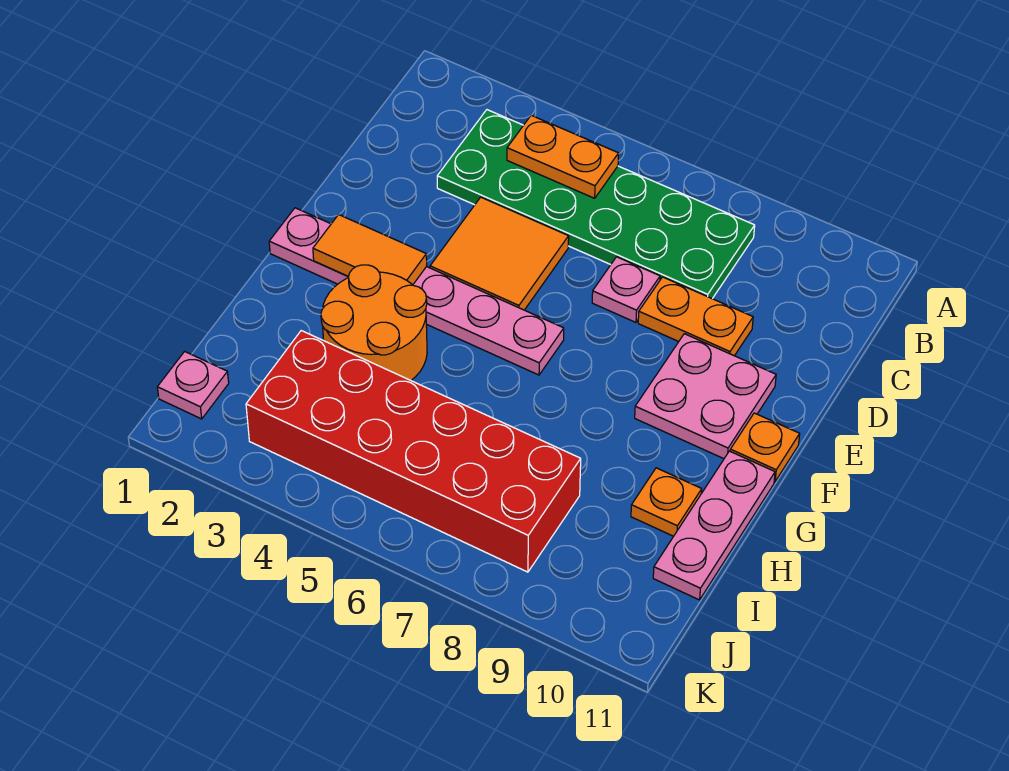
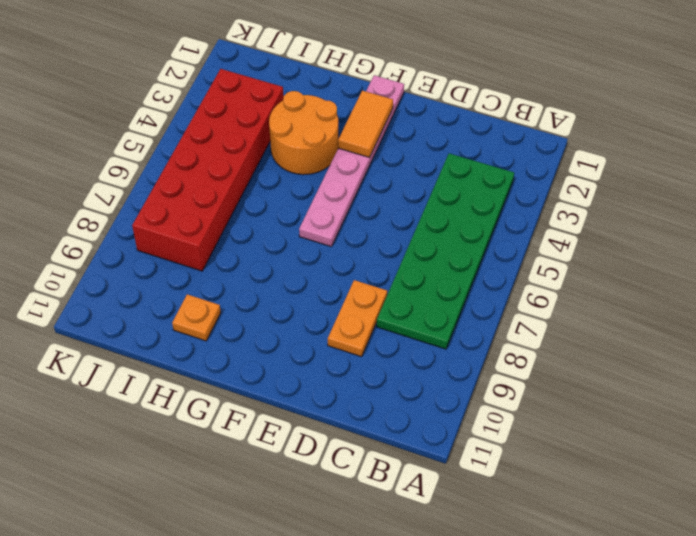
none -> orange 2x2 tile [430,197,569,310]
none -> pink 1x1 plate [592,257,660,322]
none -> pink 2x2 plate [635,334,776,459]

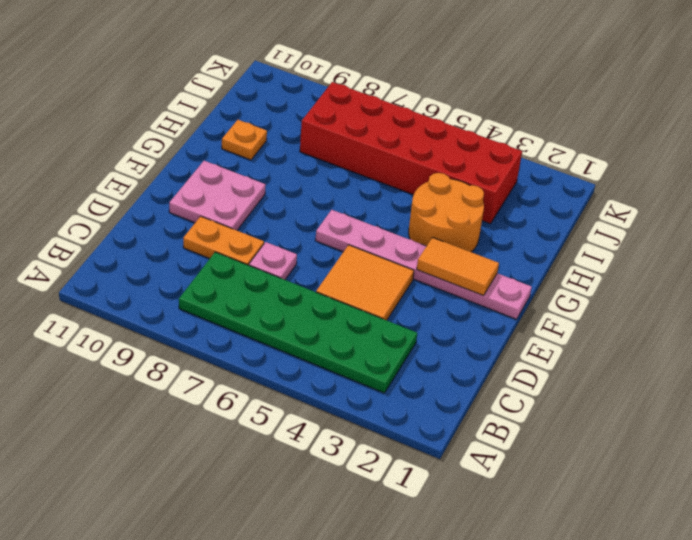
none -> orange 1x1 plate [730,413,800,482]
none -> pink 1x3 plate [653,451,775,600]
none -> pink 1x1 plate [157,351,229,419]

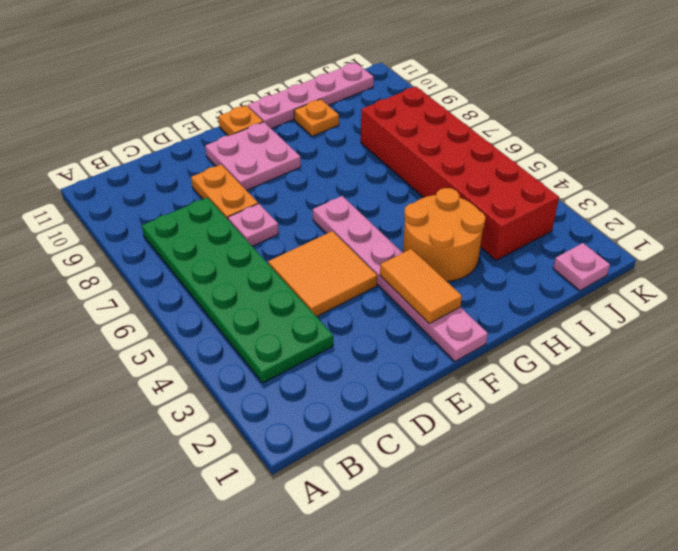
pink 1x4 plate [248,63,374,129] -> pink 1x3 plate [653,451,775,600]
none -> orange 1x2 plate [507,115,619,198]

